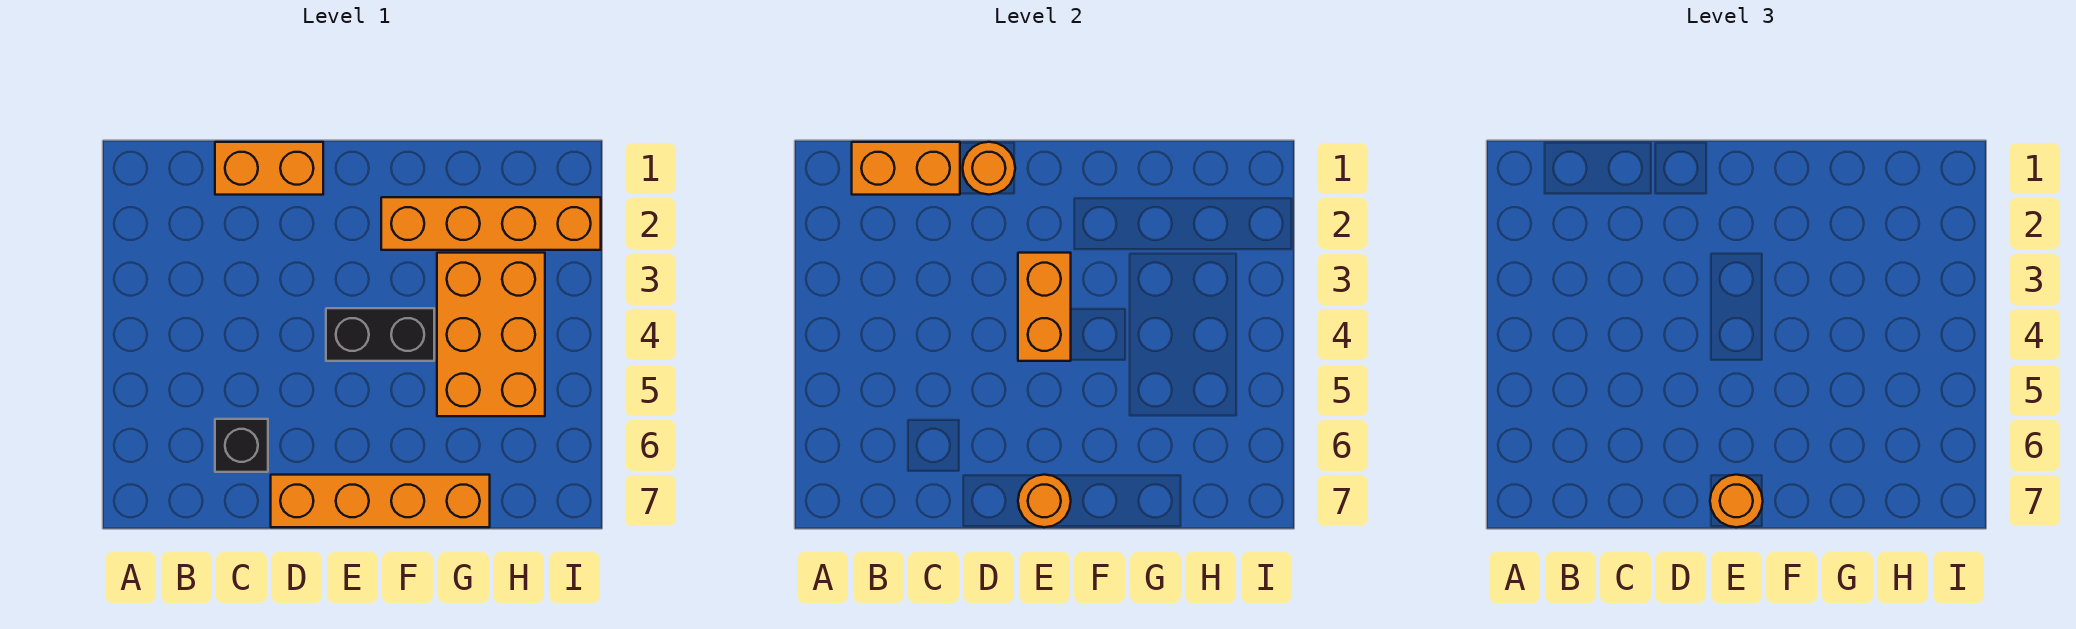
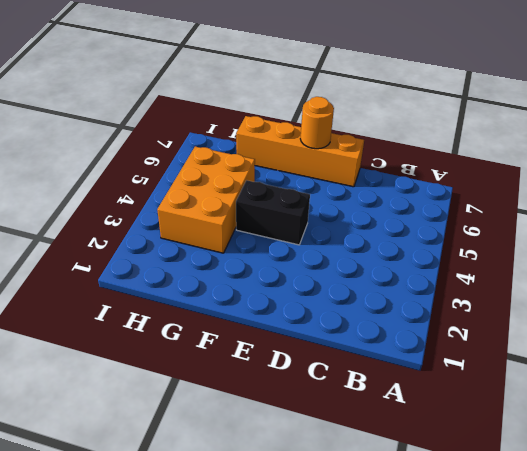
none -> orange 1x2 brick [215,142,323,195]
none -> black 1x1 brick [215,419,268,472]

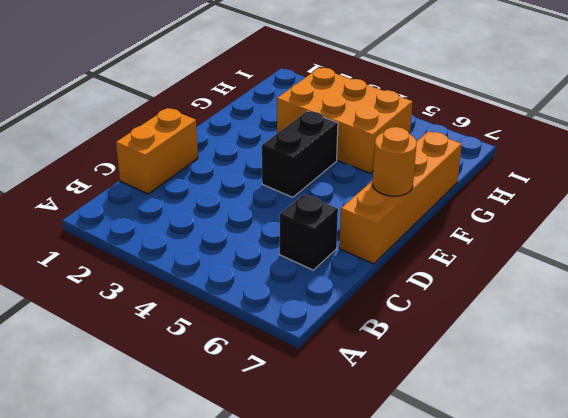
none -> orange 1x4 brick [381,197,601,250]
none -> orange 1x2 brick [852,142,960,195]

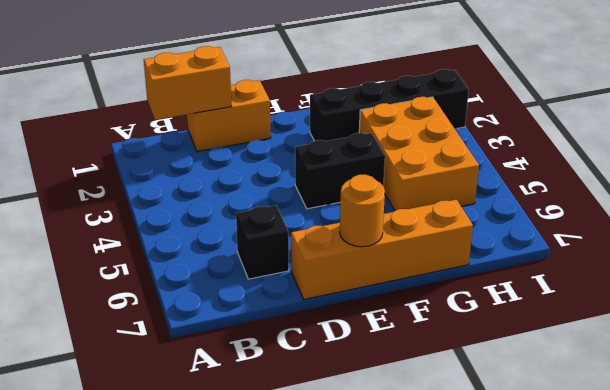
black 1x4 brick [310,69,469,141] -> orange 1x4 brick [381,197,601,250]
none -> orange 1x1 round brick [963,142,1015,195]
none -> orange 1x2 brick [1018,253,1071,361]

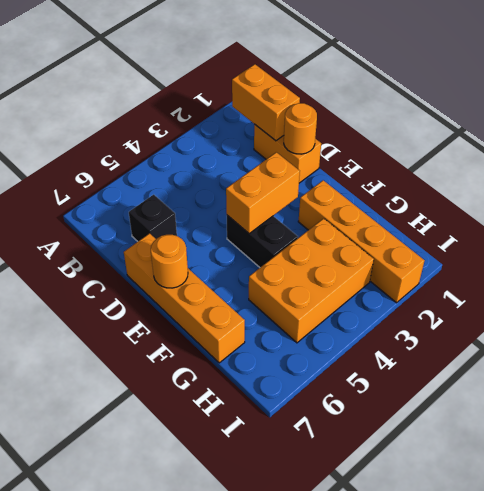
none -> orange 1x1 round brick [1710,475,1763,527]

